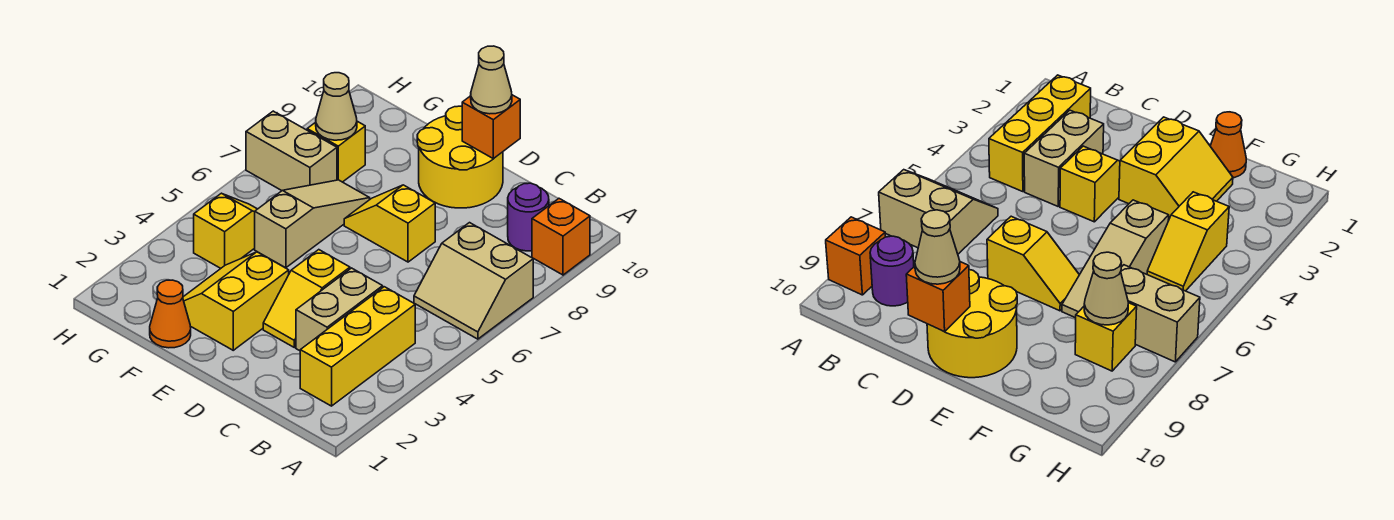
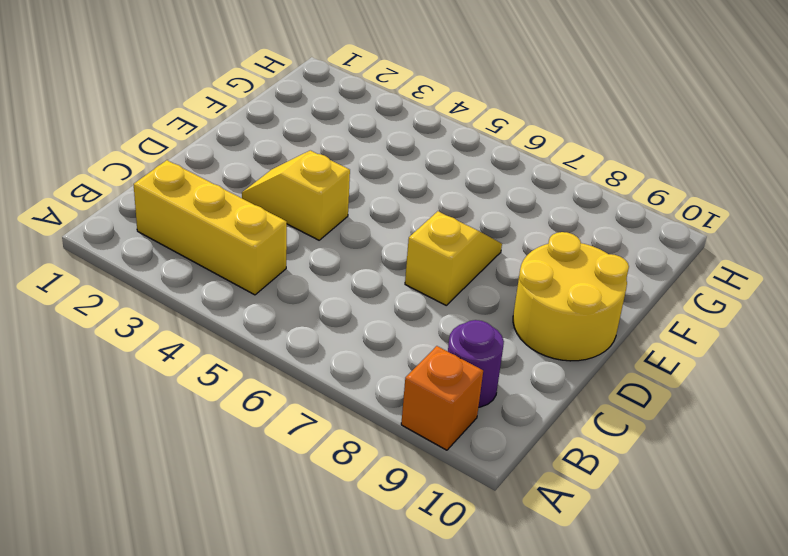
none -> tan 2x2 slope [414,223,533,339]
none -> tan 1x2 brick [296,268,383,351]
none -> yellow 2x2 slope [183,252,289,350]

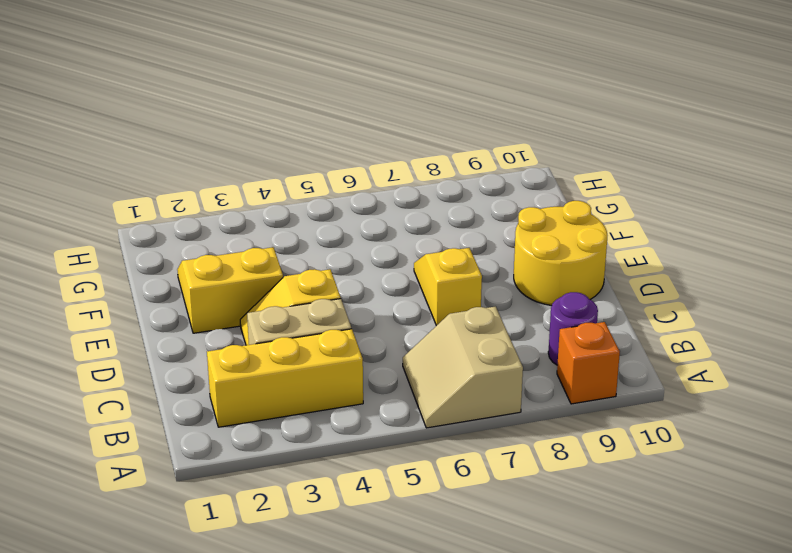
none -> orange 1x1 cone [150,280,191,348]
none -> tan 1x3 slope [255,180,370,268]
none -> yellow 1x2 slope [194,193,257,269]

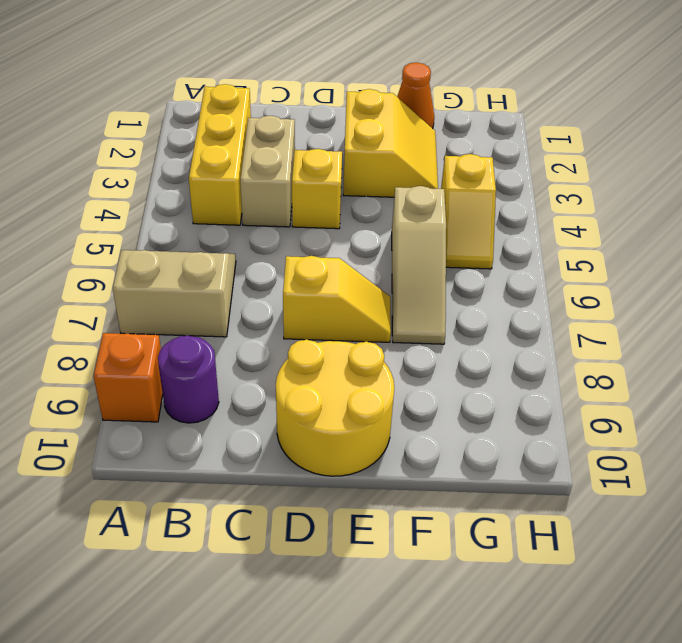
none -> tan 1x2 brick [246,111,337,191]
none -> yellow 1x1 brick [307,121,365,182]
none -> orange 1x1 brick [462,95,520,159]

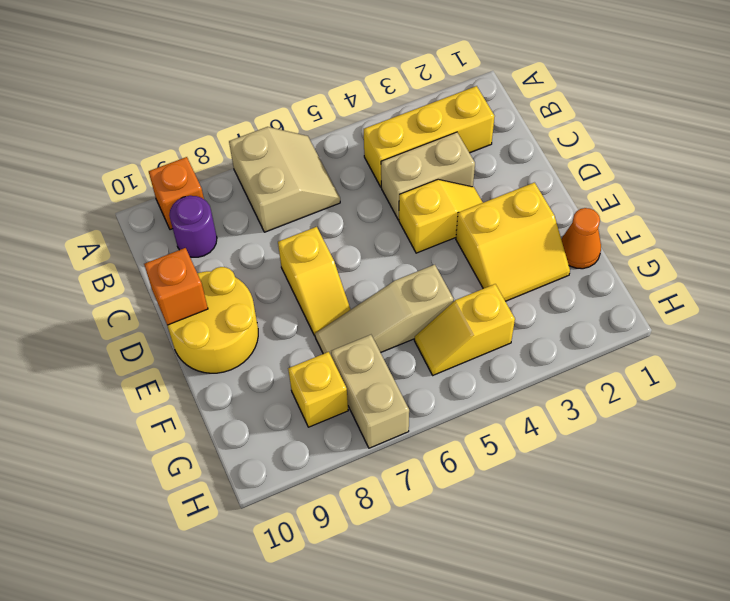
none -> tan 1x1 cone [316,73,357,140]
none -> tan 1x1 cone [471,46,512,114]

